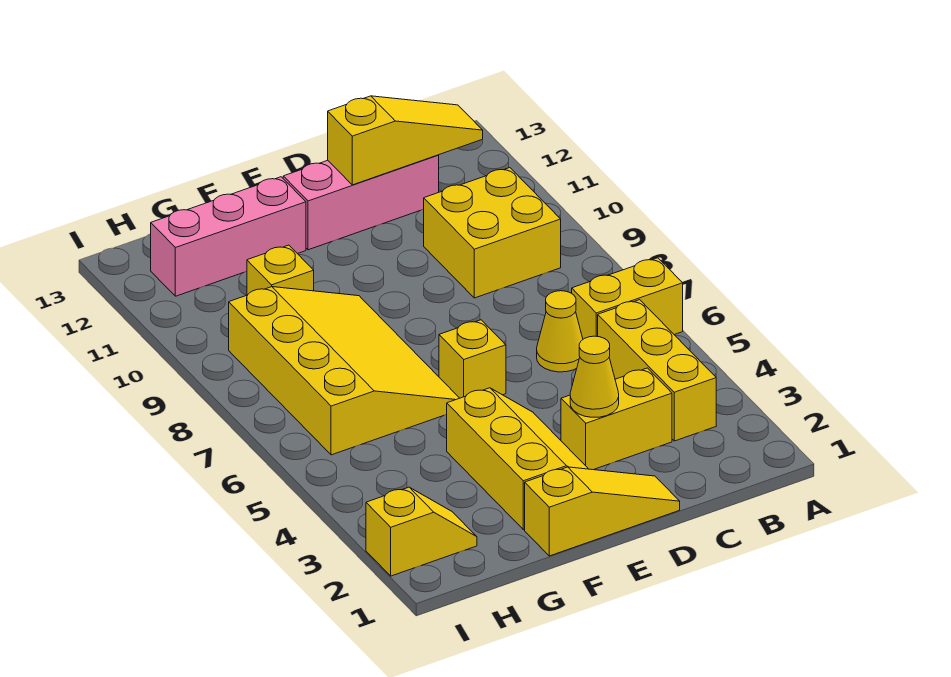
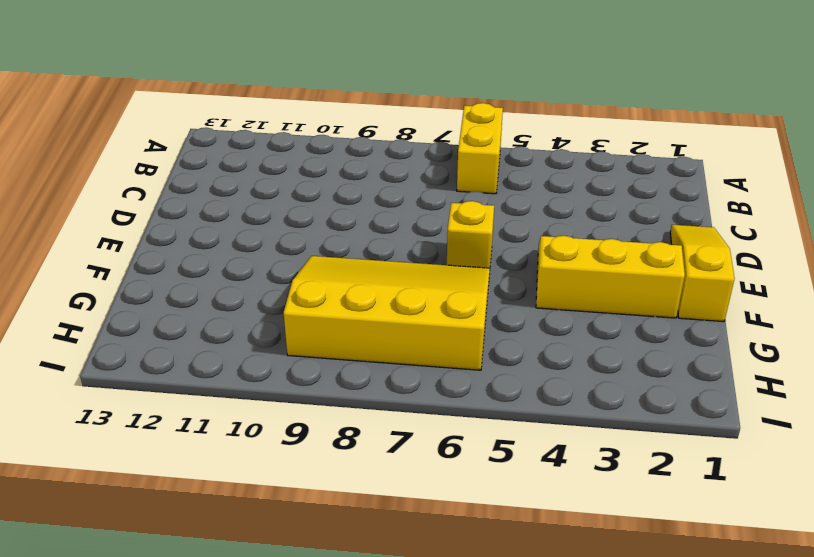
none -> yellow 1x3 brick [598,300,716,441]
none -> yellow 2x2 brick [424,168,561,298]
none -> yellow 1x2 brick [561,368,672,470]

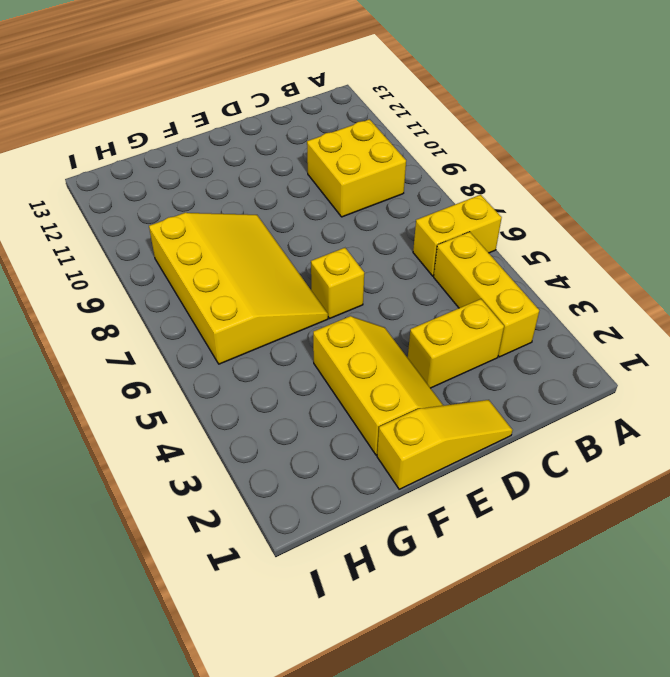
none -> yellow 1x1 cone [537,291,583,372]
none -> pink 1x3 brick [283,155,439,250]
none -> pink 1x3 brick [151,177,306,296]

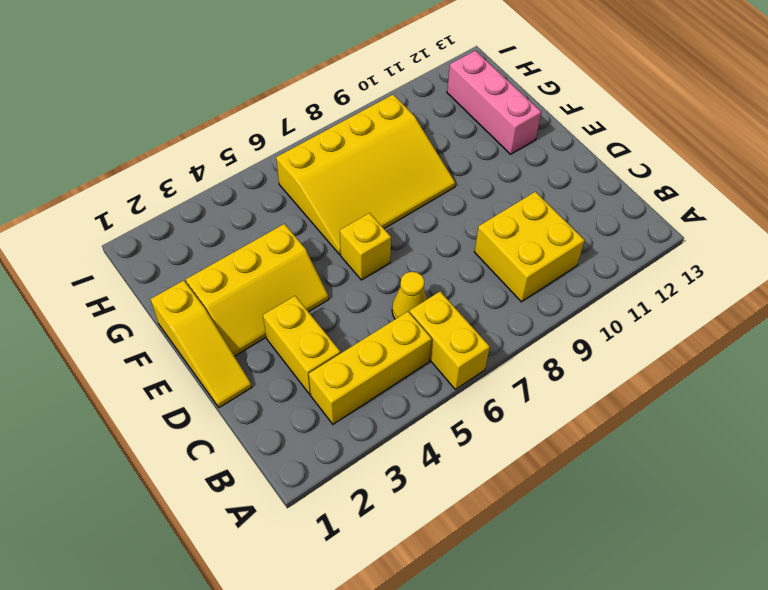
none -> pink 1x3 brick [283,155,439,250]
none -> yellow 1x1 brick [247,245,314,295]
none -> yellow 1x2 slope [366,487,477,576]

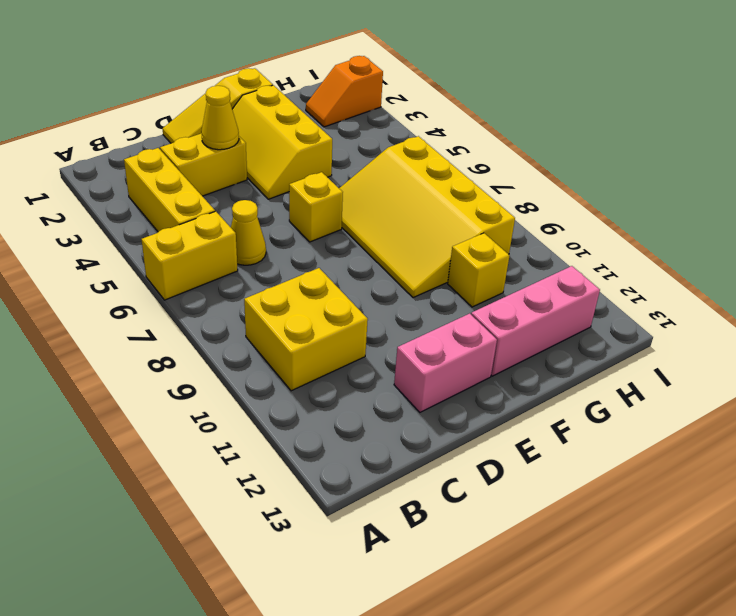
pink 1x2 brick [394,313,497,412] -> pink 1x3 brick [283,155,439,250]
orange 1x2 slope [306,56,383,127] -> yellow 1x2 slope [366,487,477,576]
none -> yellow 1x3 slope [328,96,483,185]

